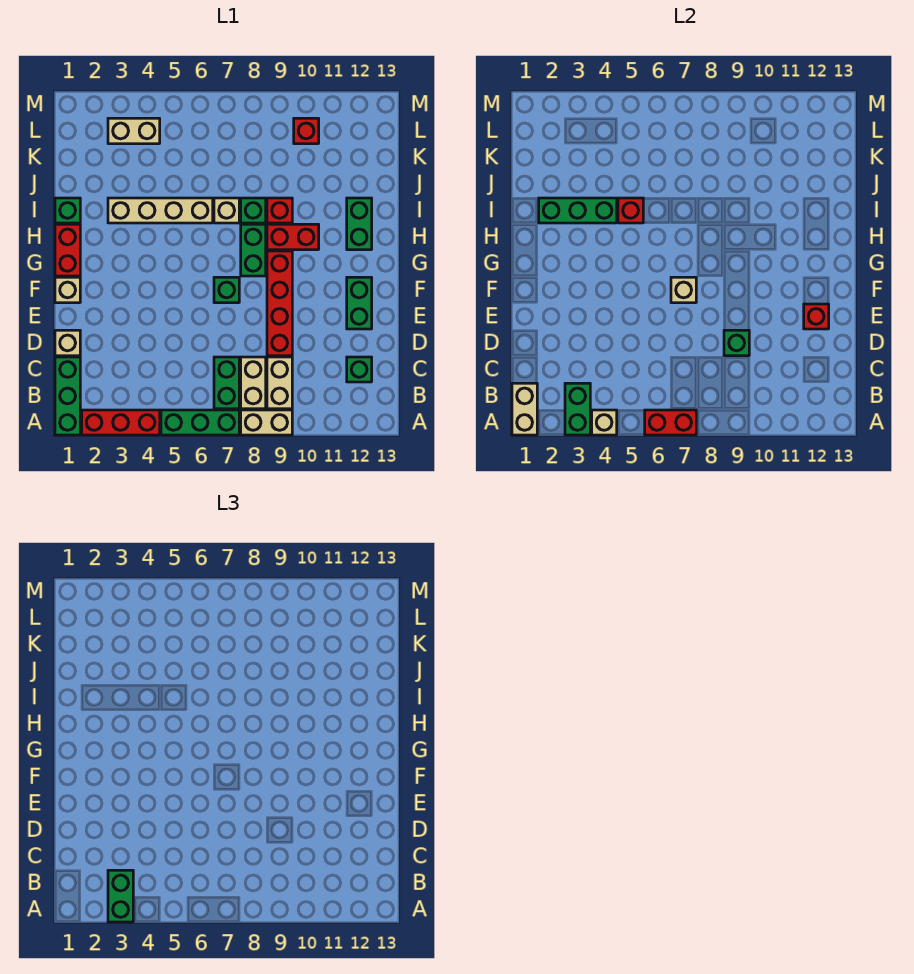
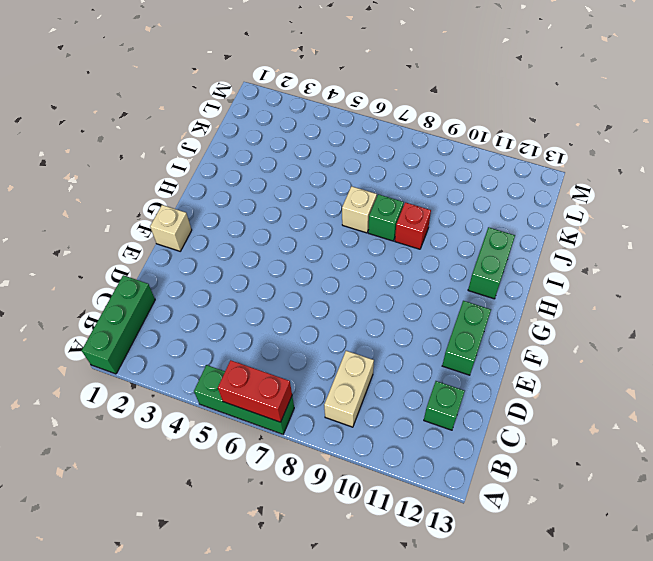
none -> red 1x3 brick [82,410,160,435]
none -> tan 1x2 brick [241,410,292,435]
none -> green 1x2 brick [214,357,239,409]
none -> tan 1x2 brick [241,357,266,409]

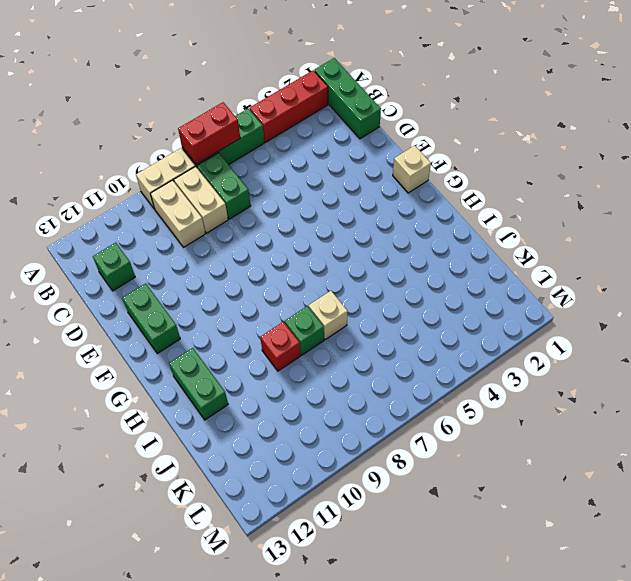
none -> tan 1x1 brick [55,330,80,356]
none -> red 1x4 brick [267,251,292,356]
none -> green 1x1 brick [214,277,239,303]
none -> red 1x2 brick [55,224,80,276]

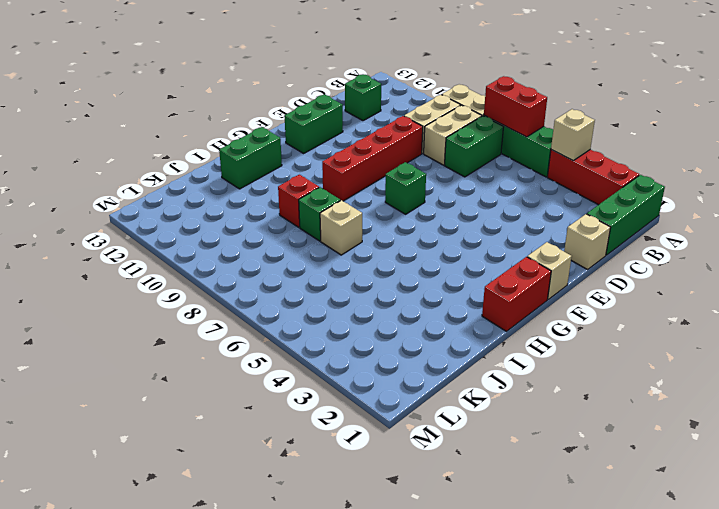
none -> green 1x2 brick [241,224,266,276]
none -> red 1x2 brick [267,224,319,250]
none -> green 1x1 brick [55,198,80,223]
none -> tan 1x4 brick [108,198,213,223]

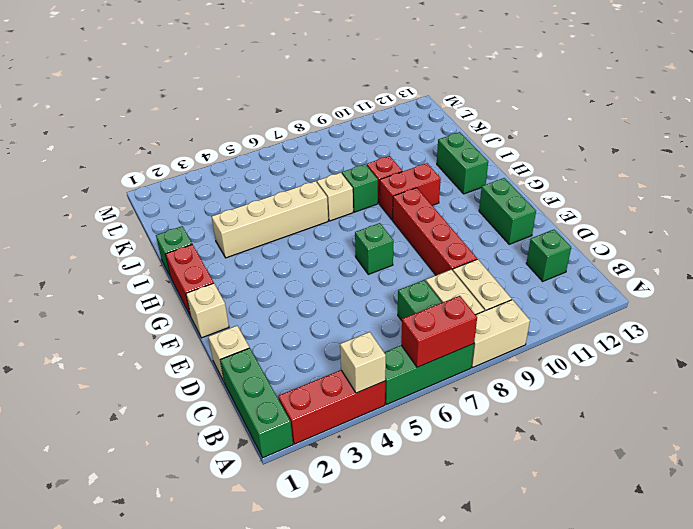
none -> green 1x2 brick [241,224,266,276]
none -> tan 1x2 brick [108,118,160,144]
none -> red 1x1 brick [294,118,319,144]
none -> tan 1x2 brick [512,383,537,435]

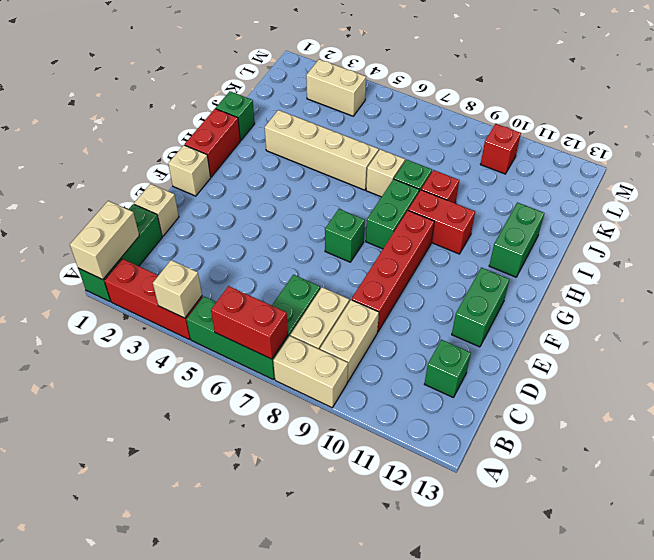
none -> green 1x2 brick [565,383,590,435]
none -> green 1x1 brick [724,330,749,356]
none -> red 1x1 brick [804,304,829,329]
none -> tan 1x1 brick [671,277,696,303]

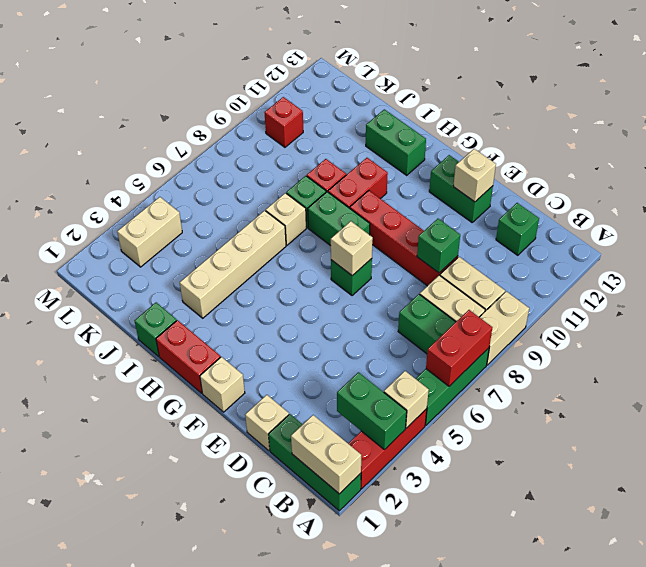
tan 1x1 brick [453,149,496,202] -> red 1x1 brick [804,304,829,329]
none -> green 1x3 brick [539,198,617,223]
none -> red 1x1 brick [618,198,643,223]
none -> green 1x2 brick [108,870,133,922]

